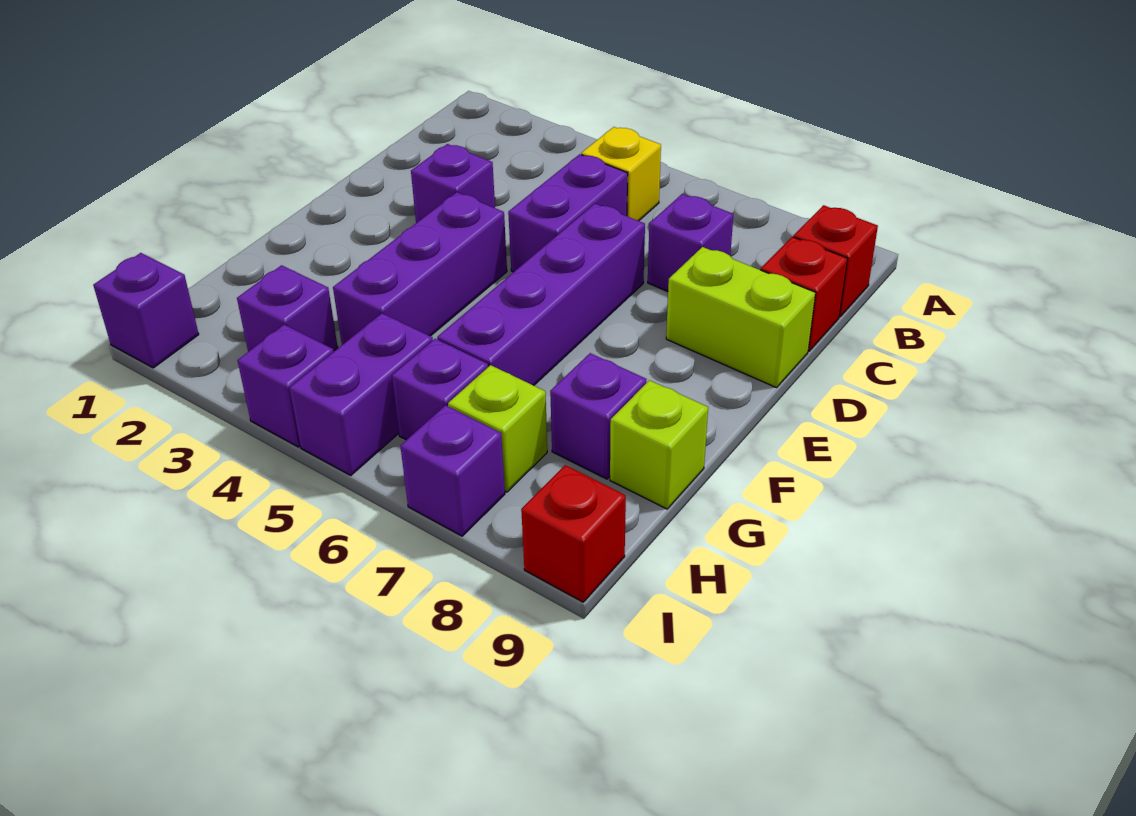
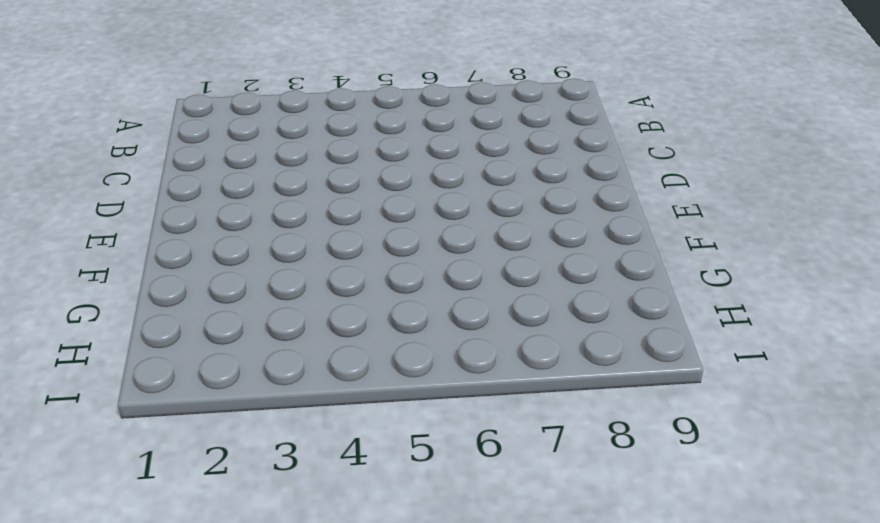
none -> yellow 1x1 brick [581,127,661,221]
none -> red 1x1 brick [794,205,878,317]
none -> purple 1x2 brick [508,154,628,272]

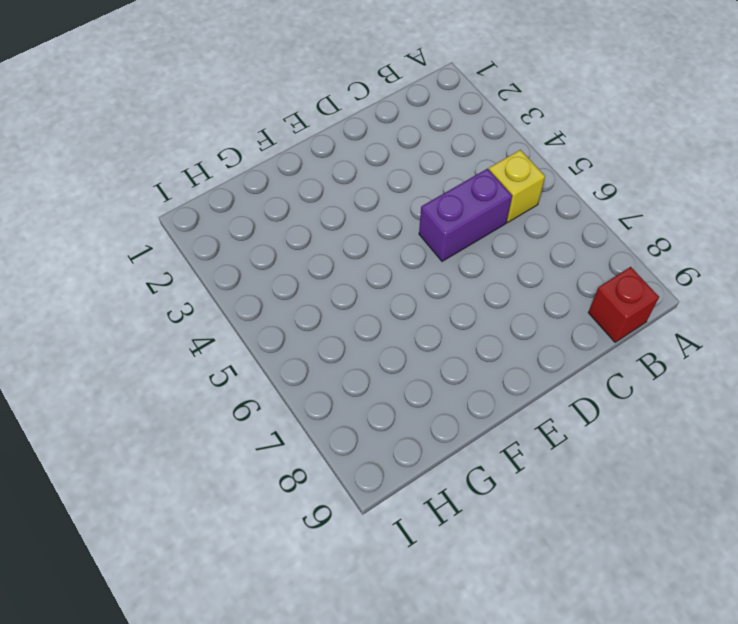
none -> purple 1x1 brick [648,194,734,291]
none -> red 1x1 brick [761,237,847,351]
none -> purple 1x1 brick [411,144,495,223]

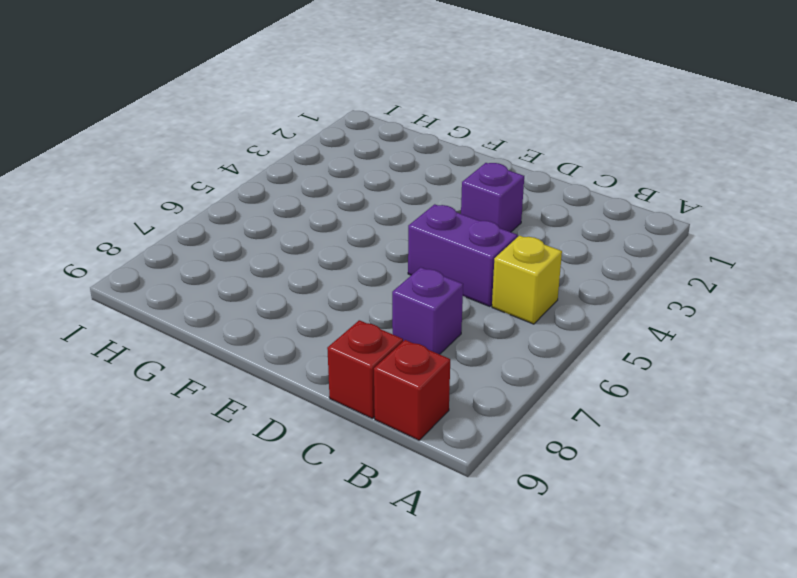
none -> purple 1x4 brick [437,204,645,385]
none -> lime 1x2 brick [666,247,815,388]
none -> purple 1x3 brick [333,192,507,345]

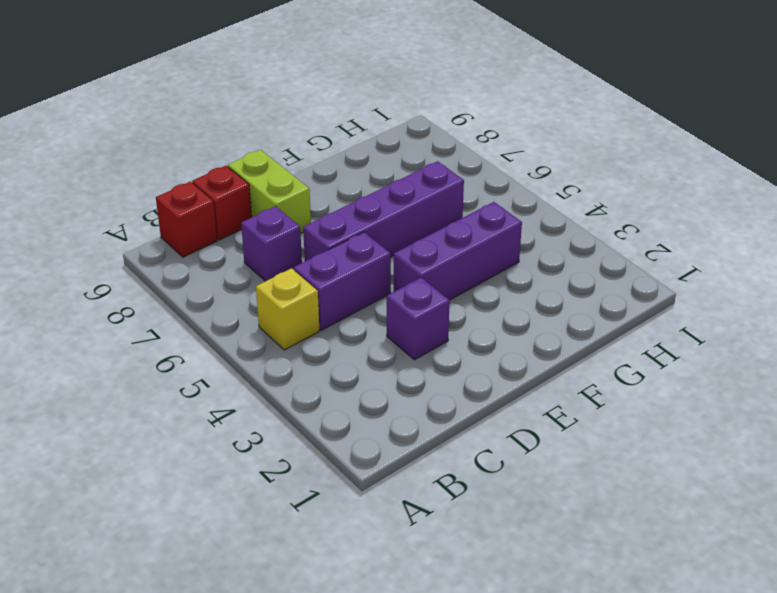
none -> purple 1x1 brick [550,353,646,479]
none -> lime 1x1 brick [610,380,708,509]
none -> purple 1x1 brick [237,265,338,352]

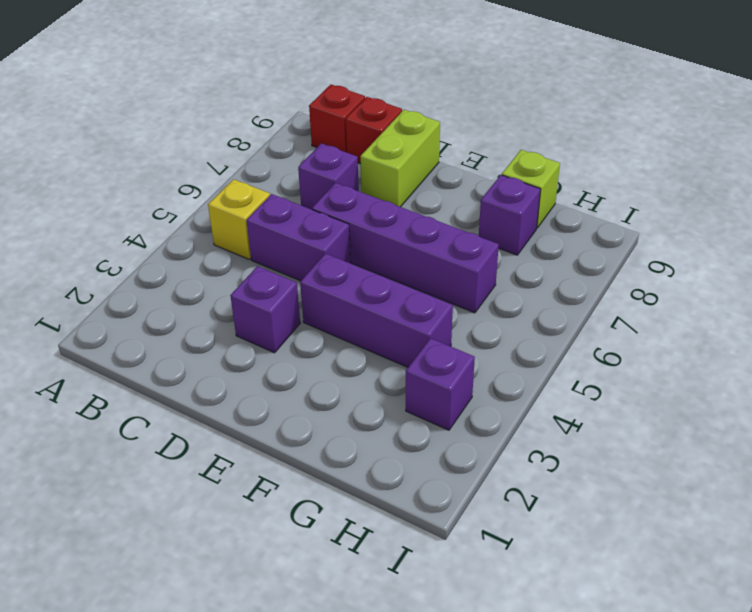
none -> purple 1x2 brick [290,313,433,476]
none -> purple 1x1 brick [392,339,488,440]
none -> lime 1x1 brick [448,365,547,492]

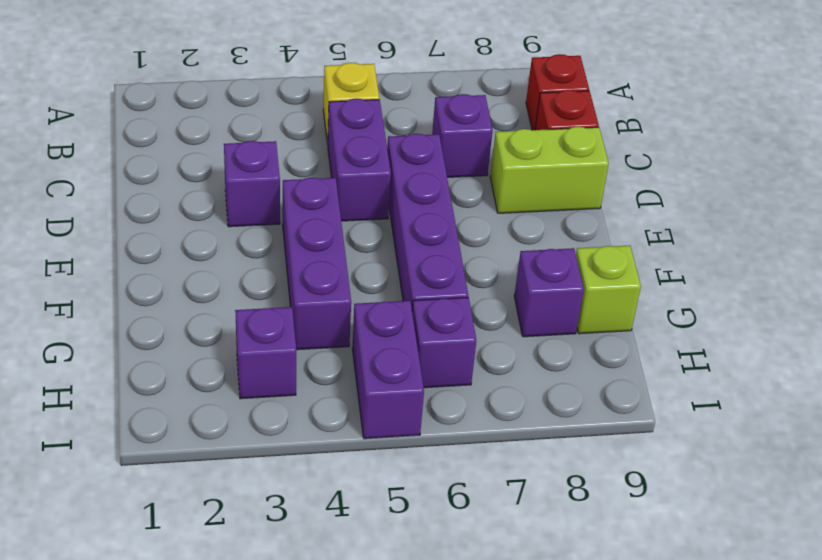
none -> lime 1x1 brick [448,365,547,492]
none -> purple 1x1 brick [93,253,199,368]
none -> purple 1x1 brick [237,324,334,447]

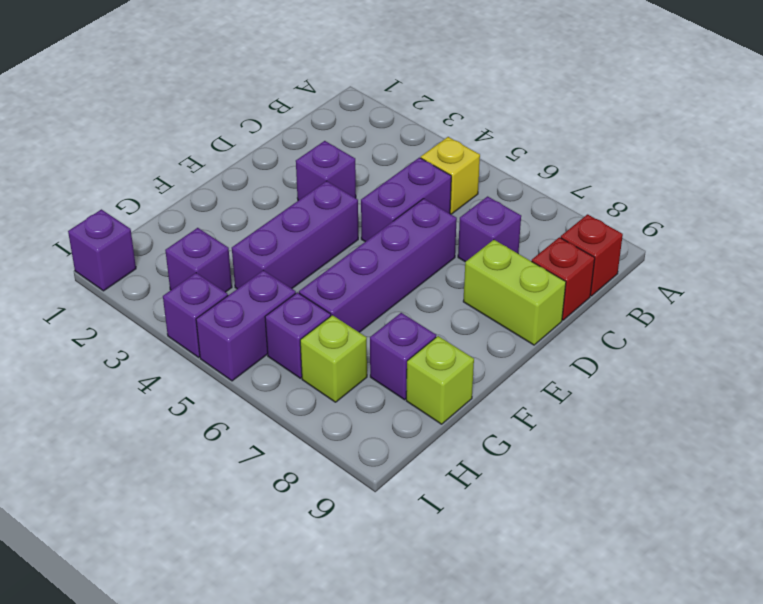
none -> purple 1x1 brick [400,405,505,536]
none -> red 1x1 brick [521,465,626,602]

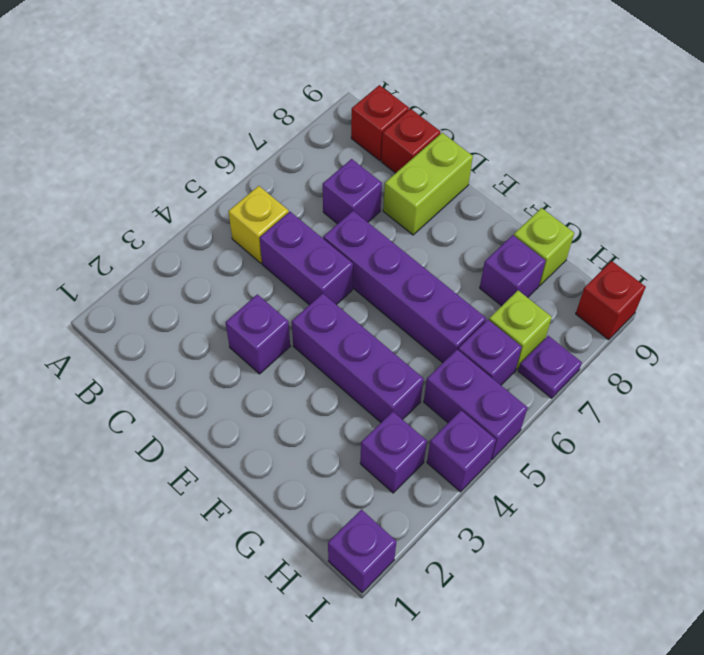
purple 1x1 plate [518,336,582,398] -> purple 1x1 brick [400,405,505,536]

